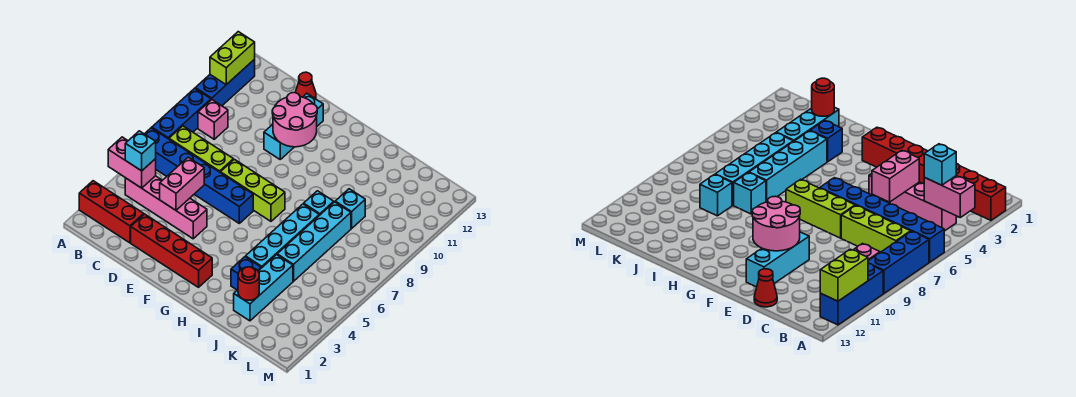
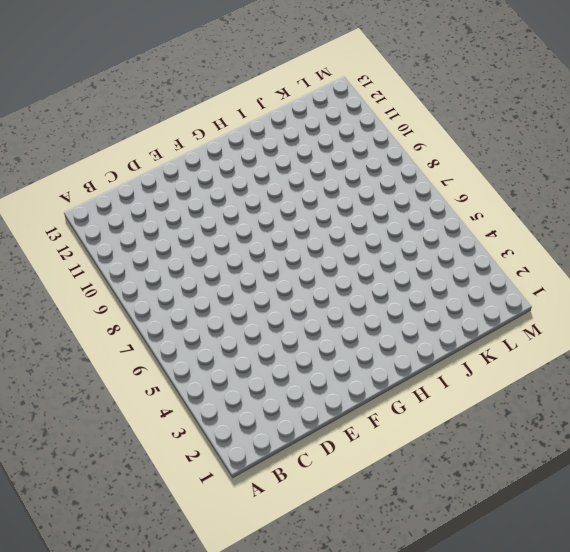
none -> red 1x3 brick [79,181,144,243]
none -> blue 1x6 brick [145,128,253,223]
none -> blue 1x3 brick [152,88,211,139]

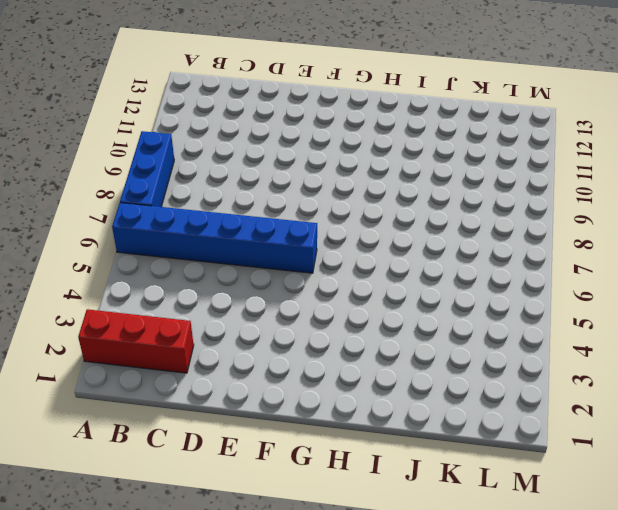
none -> blue 1x3 brick [195,60,255,106]
none -> pink 1x4 brick [125,176,207,239]
none -> lime 1x3 brick [169,126,233,172]

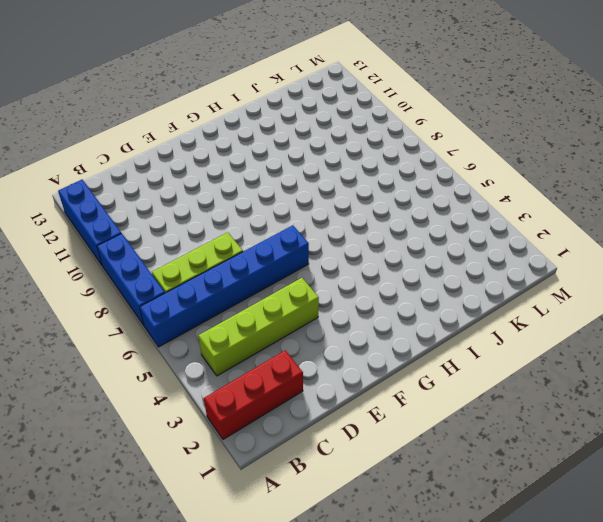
lime 1x4 brick [198,278,319,376] -> pink 1x4 brick [125,176,207,239]
none -> pink 1x1 brick [198,100,228,139]
none -> red 1x4 brick [131,214,212,287]
none -> red 1x1 cone [295,72,316,99]

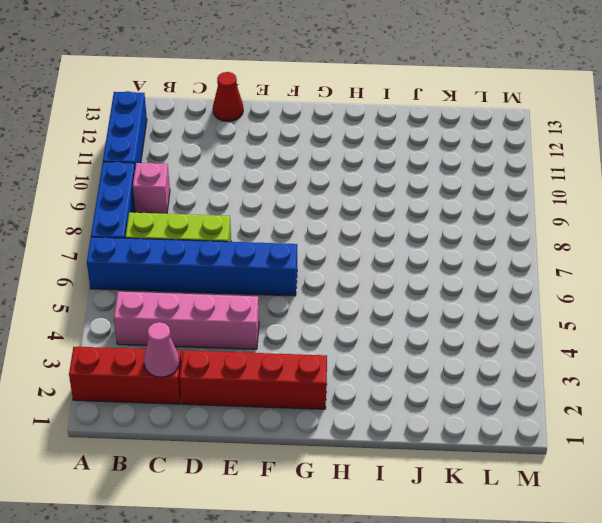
pink 1x1 cone [144,322,179,377] -> none
none -> lime 1x3 brick [220,159,285,221]
none -> cyan 1x3 brick [264,94,323,159]
none -> blue 1x1 brick [231,257,261,290]

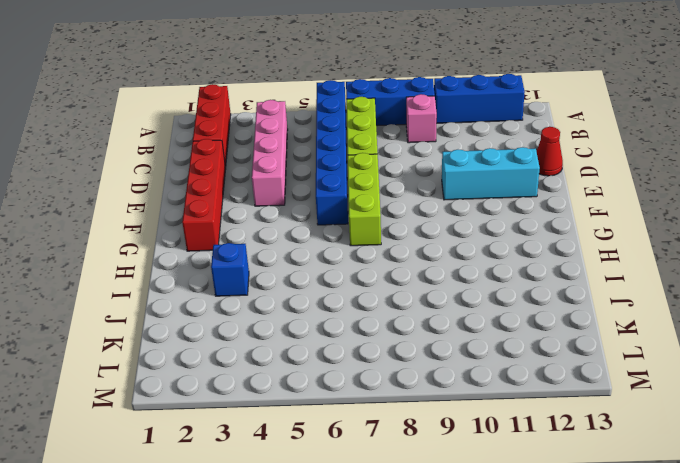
none -> cyan 1x4 brick [246,204,319,268]
none -> cyan 1x1 brick [304,191,334,215]
none -> cyan 1x3 brick [234,255,293,321]

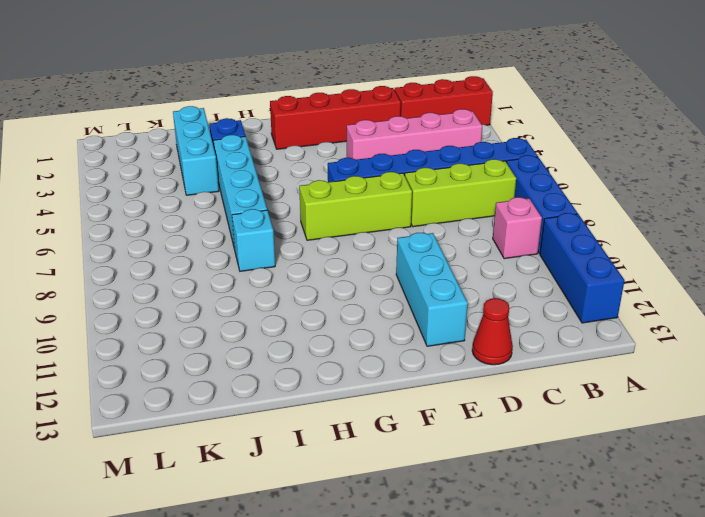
none -> cyan 1x4 brick [277,202,351,281]
none -> cyan 1x1 brick [335,189,365,229]
none -> pink 1x2 brick [108,137,156,188]

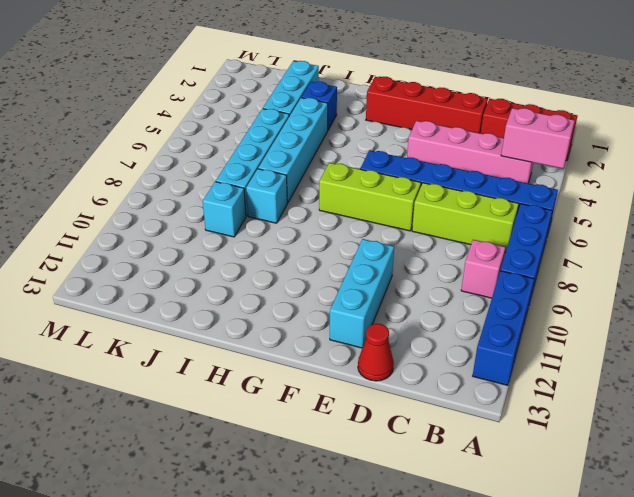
none -> lime 1x2 brick [210,32,255,85]
none -> pink 1x2 brick [160,157,204,210]
none -> pink 2x2 round brick [272,93,317,147]

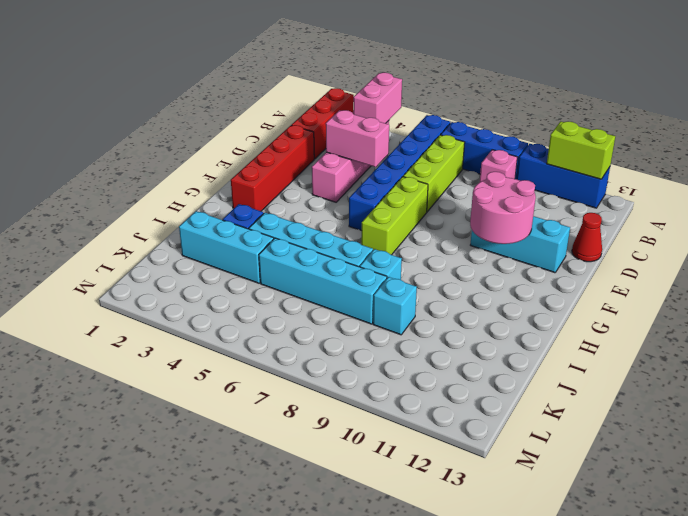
none -> red 1x1 round brick [238,267,259,300]
none -> cyan 1x1 brick [125,131,156,171]

